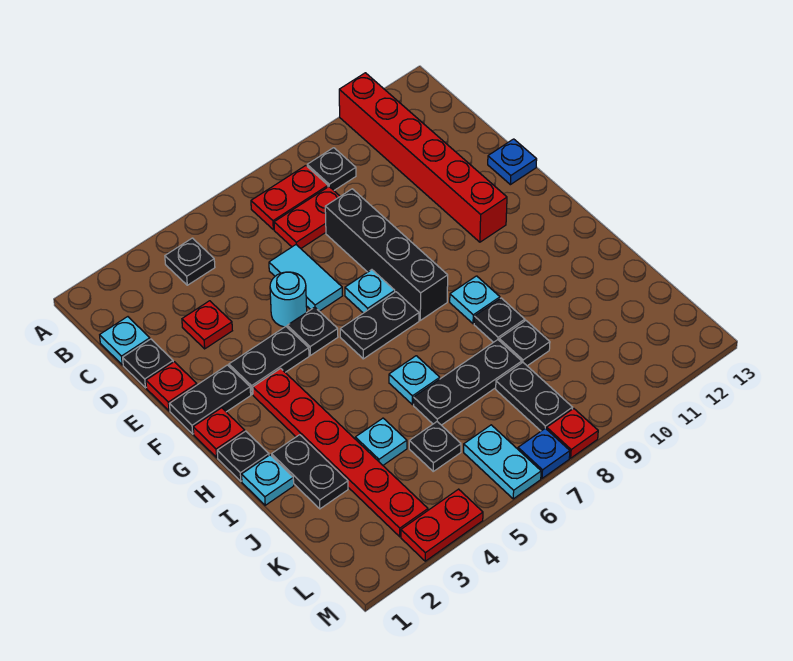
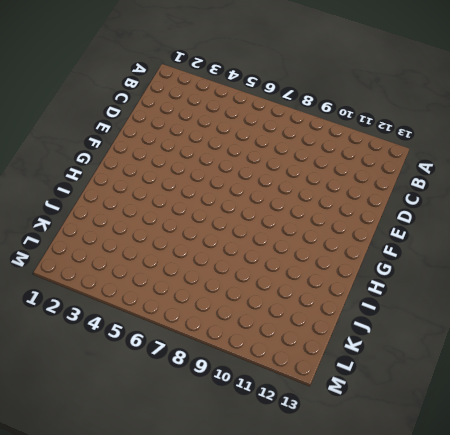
none -> red 1x6 brick [339,73,507,242]
none -> black 1x1 plate [165,238,215,285]
none -> red 1x2 plate [251,166,328,230]
none -> black 1x1 plate [307,148,356,190]

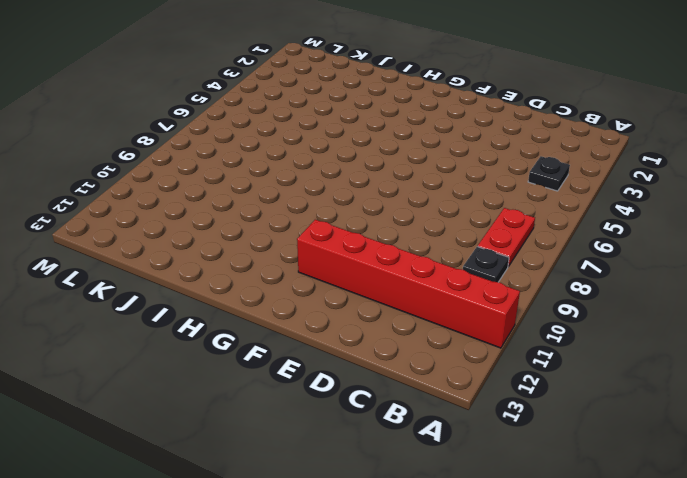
none -> cyan 1x1 plate [100,317,150,365]
none -> red 1x2 plate [274,187,340,248]
none -> black 1x1 plate [123,339,173,388]
none -> red 1x1 plate [182,301,232,349]

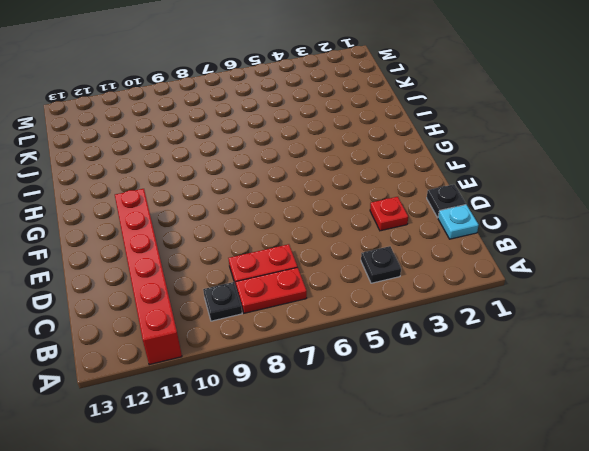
none -> cyan 1x2 tile [269,245,342,311]
none -> black 1x4 brick [325,189,448,320]
none -> red 1x1 plate [146,362,197,411]
none -> cyan 1x1 round brick [270,272,307,327]

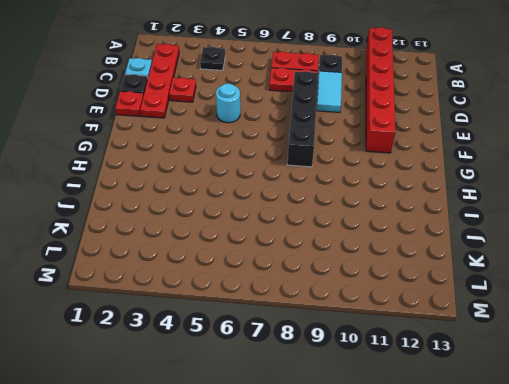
red 1x4 plate [140,44,179,118] -> none
cyan 1x2 tile [317,71,342,112] -> cyan 1x2 tile moved to [269,245,342,311]
none -> blue 1x1 plate [488,139,537,185]
none -> black 1x2 plate [170,365,251,434]
none -> black 1x2 plate [229,327,309,394]
none -> black 1x1 plate [287,307,338,355]

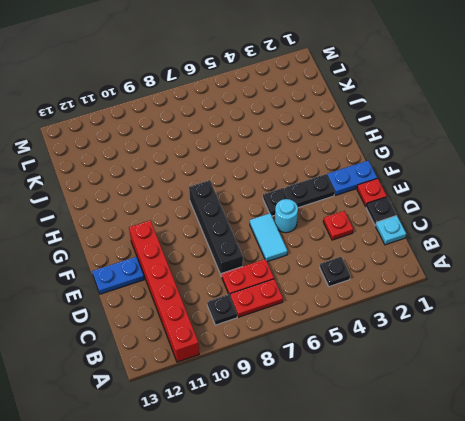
blue 1x2 plate [92,257,144,294] -> blue 1x1 plate [488,139,537,185]
blue 1x2 plate [327,161,377,195] -> black 1x2 plate [170,365,251,434]
none -> cyan 1x1 plate [345,270,395,313]
none -> red 1x1 plate [193,408,245,457]
none -> red 1x6 plate [253,368,428,537]
none -> black 1x2 plate [340,292,419,359]

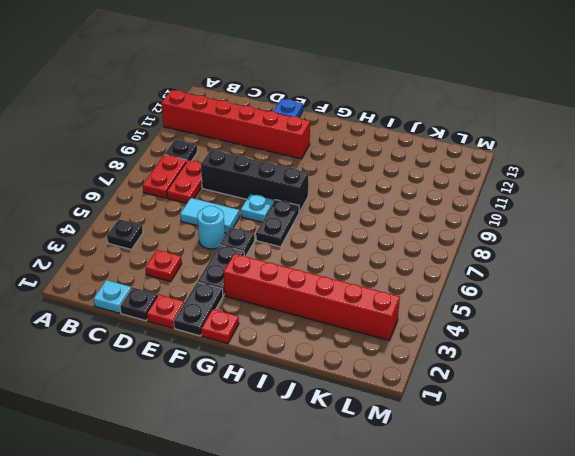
red 1x6 brick [224,254,400,340] -> red 1x6 plate [253,368,428,537]
none -> black 1x1 plate [217,431,269,481]
none -> cyan 1x1 plate [450,276,500,324]
none -> cyan 1x1 plate [242,455,294,505]
none -> black 1x2 plate [272,435,348,509]

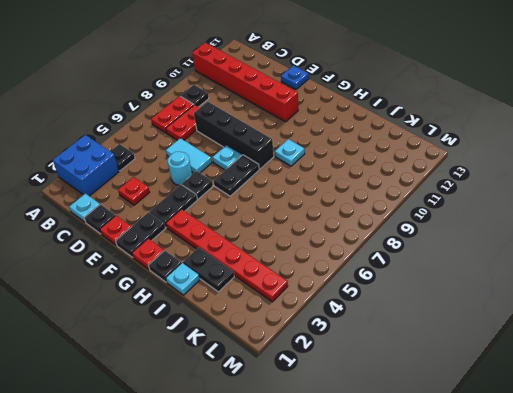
blue 2x2 brick [53,135,119,196] -> none
none -> cyan 1x1 plate [389,356,440,405]
none -> black 1x1 plate [474,298,525,342]
none -> cyan 1x1 plate [355,418,407,465]
none -> black 1x3 plate [414,340,522,425]

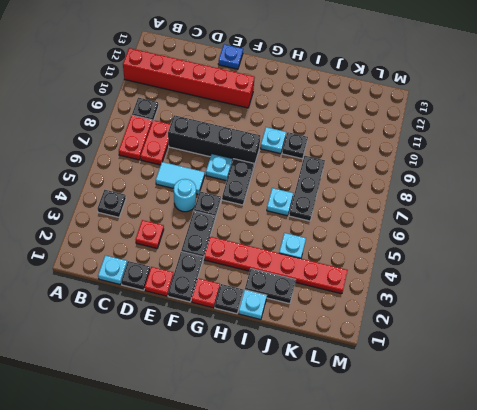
none -> black 1x1 plate [499,321,550,366]
none -> black 1x1 plate [409,422,461,471]
none -> black 1x2 plate [496,362,573,431]
none -> cyan 1x2 plate [464,425,541,499]

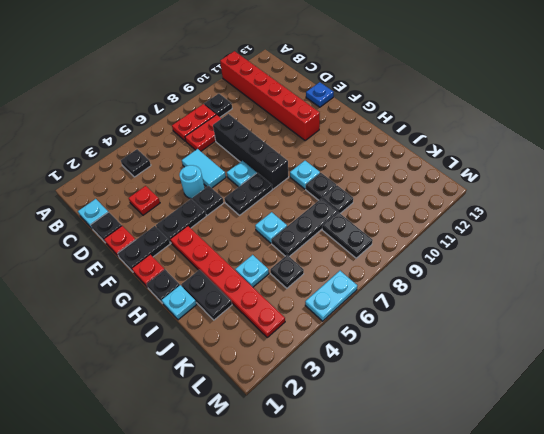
cyan 1x2 plate [305,271,357,321] -> cyan 1x2 plate turned to [464,425,541,499]
none -> red 1x2 plate [401,489,483,561]
none -> blue 1x1 plate [518,428,570,478]
none -> red 1x1 plate [547,408,598,458]

